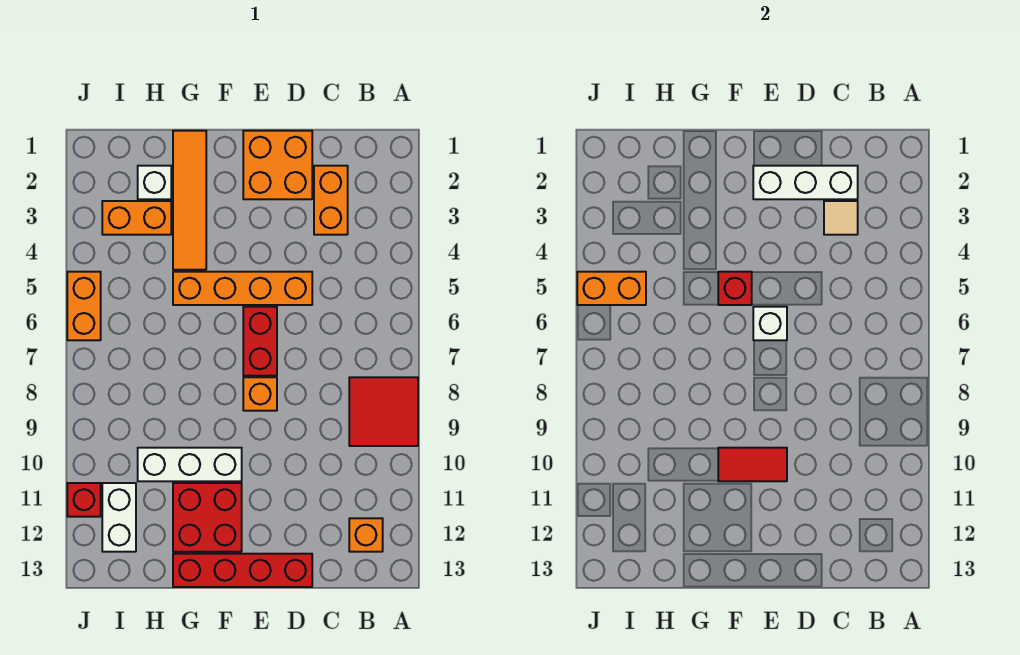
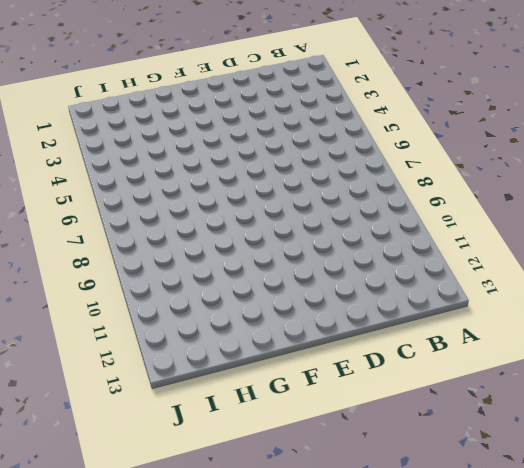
none -> red 2x2 tile [349,377,418,446]
none -> orange 1x1 brick [349,518,383,552]
none -> orange 1x2 brick [314,166,348,235]

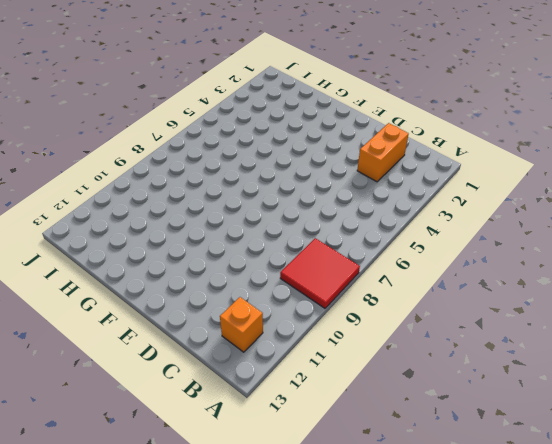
none -> orange 2x2 brick [243,131,312,199]
none -> orange 1x4 brick [173,272,312,305]
none -> red 1x4 brick [173,554,312,587]

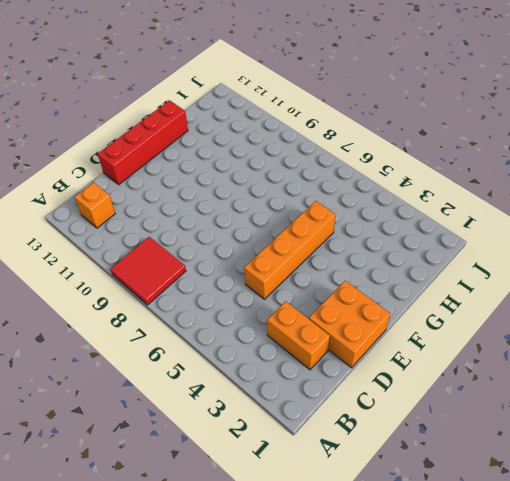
none -> red 1x2 brick [243,307,277,376]
none -> orange 1x1 brick [243,377,277,411]
none -> white 1x3 brick [138,448,242,481]

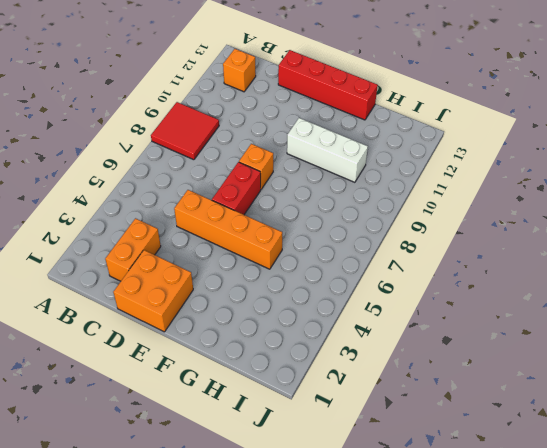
none -> red 2x2 brick [173,483,242,552]
none -> orange 1x4 tile [173,131,206,270]
none -> white 1x1 brick [138,166,171,199]

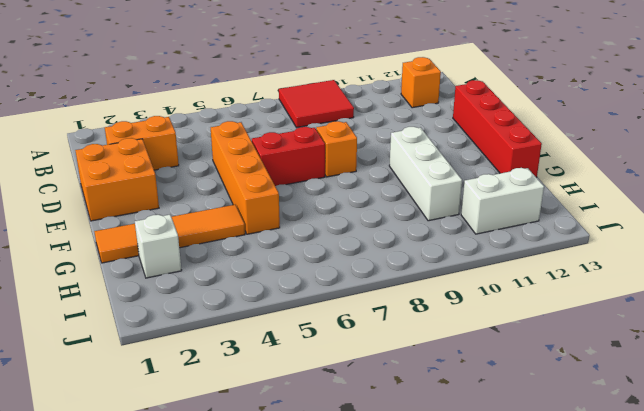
none -> red 2x2 brick [173,483,242,552]
none -> orange 1x2 brick [102,201,171,235]
none -> orange 1x2 brick [67,272,101,340]

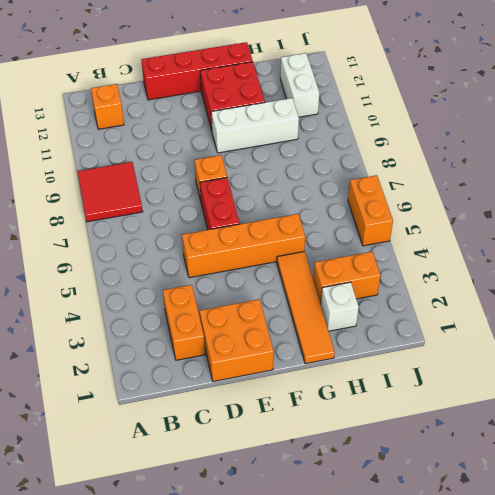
none -> red 1x1 brick [67,483,101,517]
none -> white 1x3 brick [753,166,858,199]
none -> tan 1x1 tile [824,201,858,235]

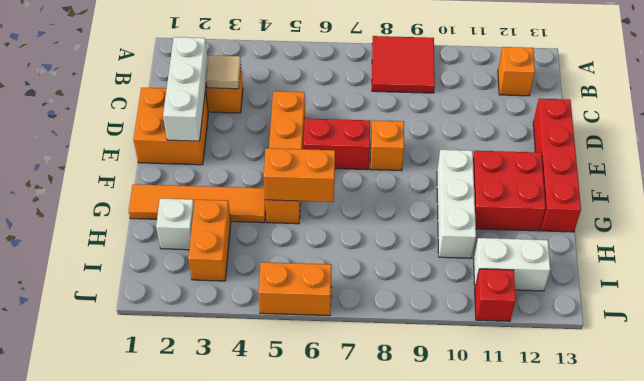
orange 1x2 brick [263,148,335,202] -> orange 1x2 brick turned to [577,272,646,305]
none -> white 1x1 brick [753,307,787,340]
none -> red 1x2 tile [718,448,787,481]
none -> red 1x1 brick [718,272,752,305]

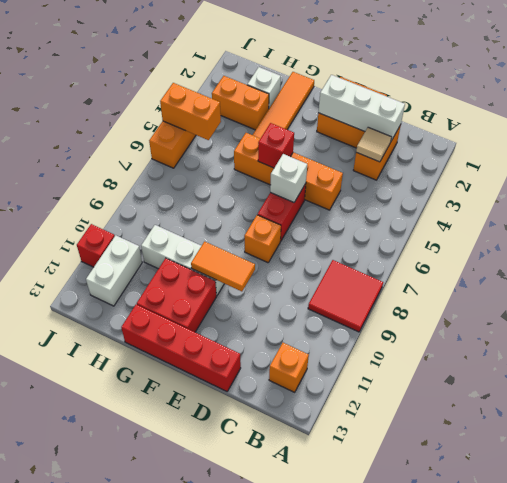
orange 1x2 tile [191,242,255,291] -> red 1x2 tile [718,448,787,481]

